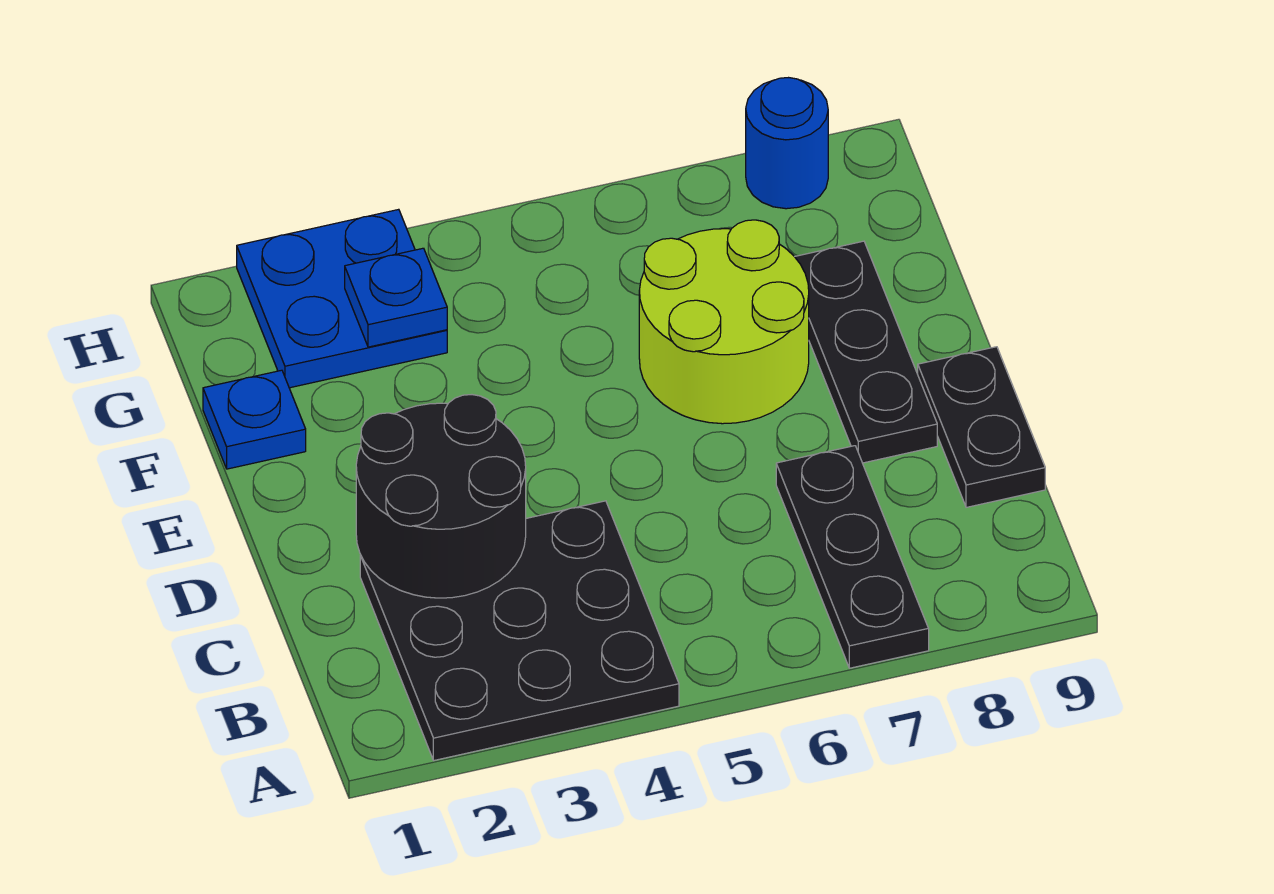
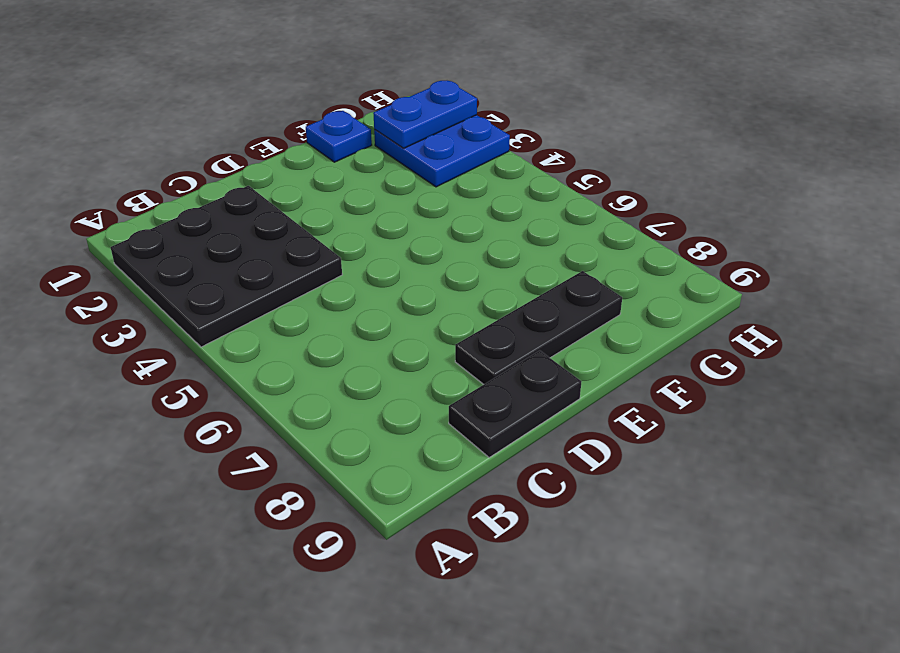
blue 1x2 plate [373,81,477,148] -> none
none -> black 1x3 plate [776,446,929,668]
none -> lime 2x2 round brick [639,220,809,424]

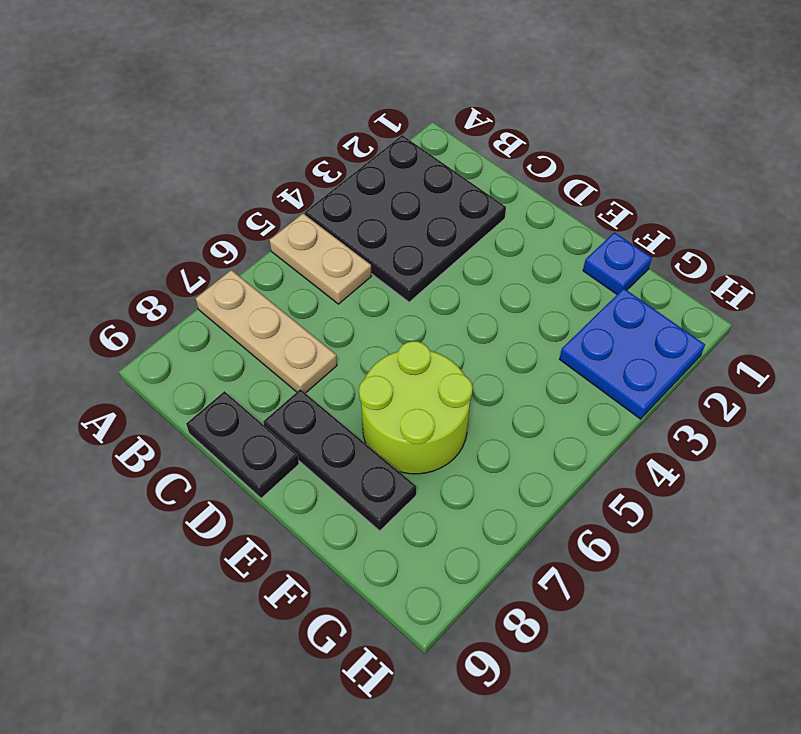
tan 1x2 plate [270,214,371,304] -> none
tan 1x3 plate [196,270,337,393] -> black 1x3 plate [776,446,929,668]
none -> blue 1x1 round brick [746,78,828,209]
none -> black 2x2 round brick [356,395,526,598]

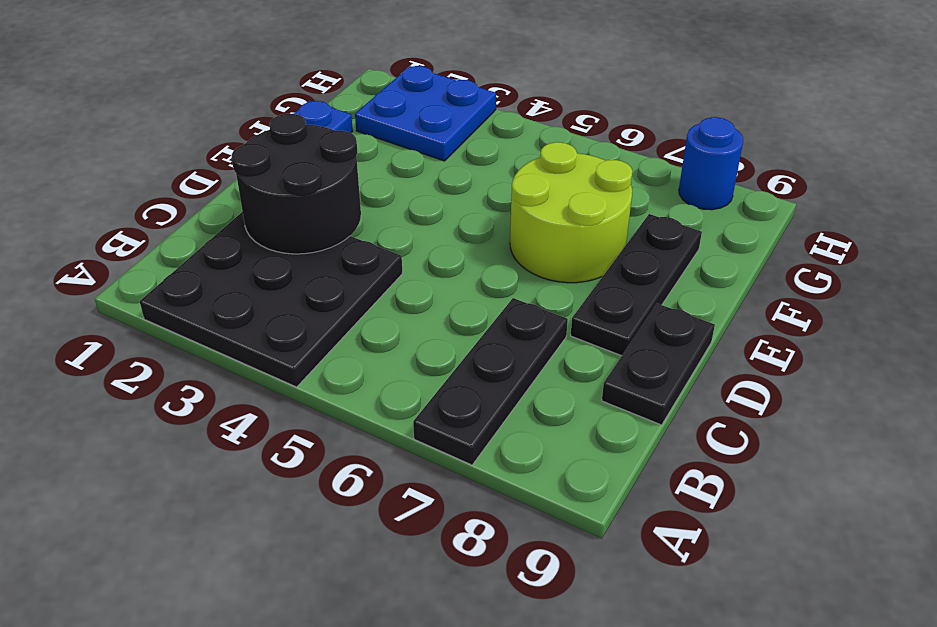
none -> blue 1x1 plate [345,248,447,347]

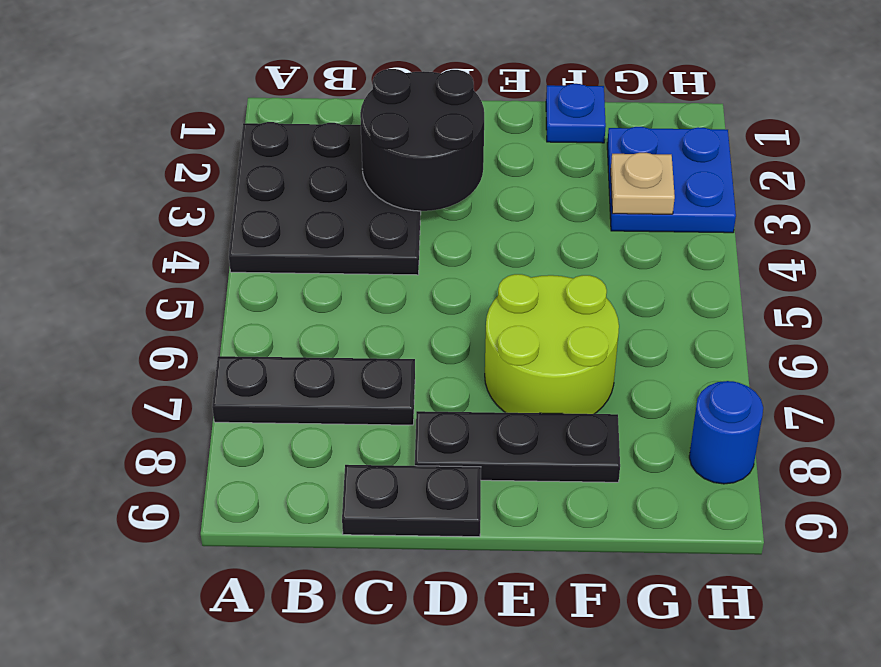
tan 1x1 plate [611,153,675,214] -> blue 1x1 plate [345,248,447,347]

